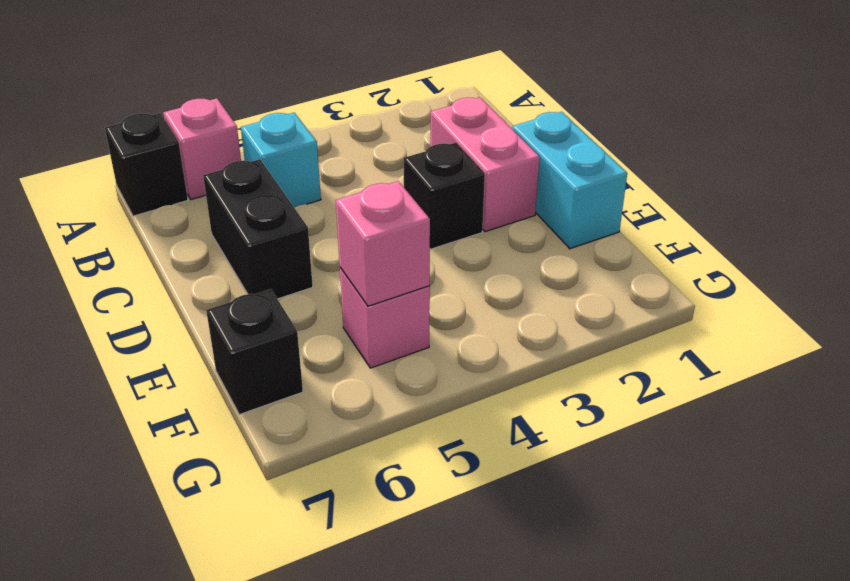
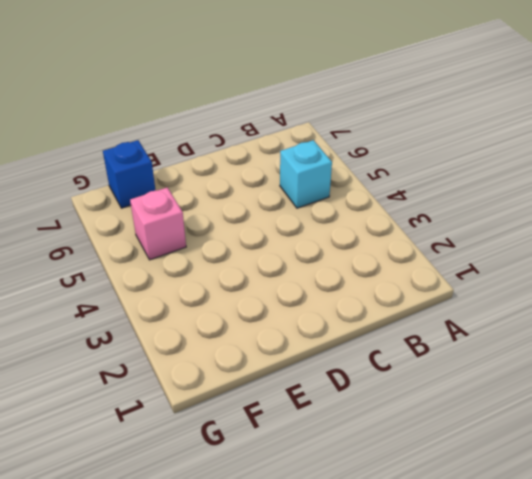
blue 1x1 brick [103,140,156,208] -> black 1x1 brick [206,289,303,415]
none -> pink 1x1 brick [163,98,241,199]
none -> black 1x1 brick [105,113,188,216]

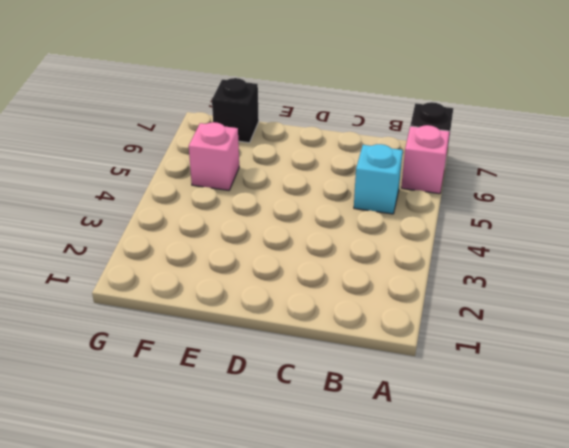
none -> pink 1x2 brick [430,97,540,232]
none -> black 1x2 brick [203,159,313,299]

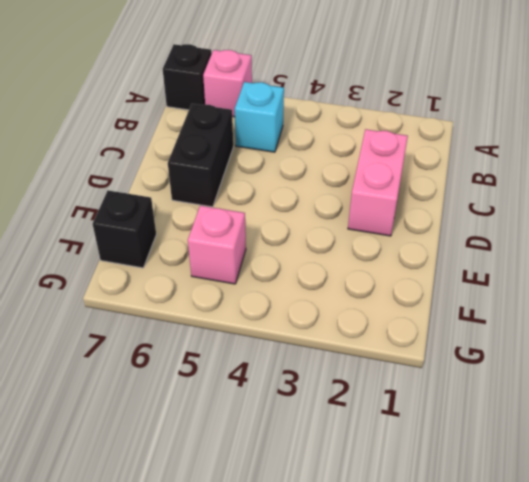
none -> cyan 1x2 brick [512,112,627,249]
none -> black 1x1 brick [403,143,485,249]

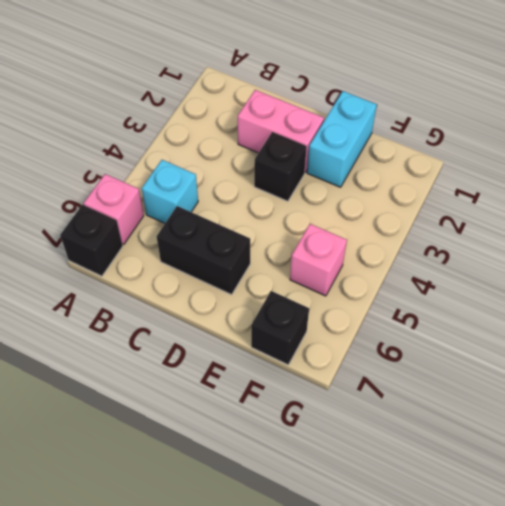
cyan 1x2 brick [307,91,377,187] -> cyan 1x2 brick turned to [512,112,627,249]
none -> pink 1x1 brick [336,181,430,306]

